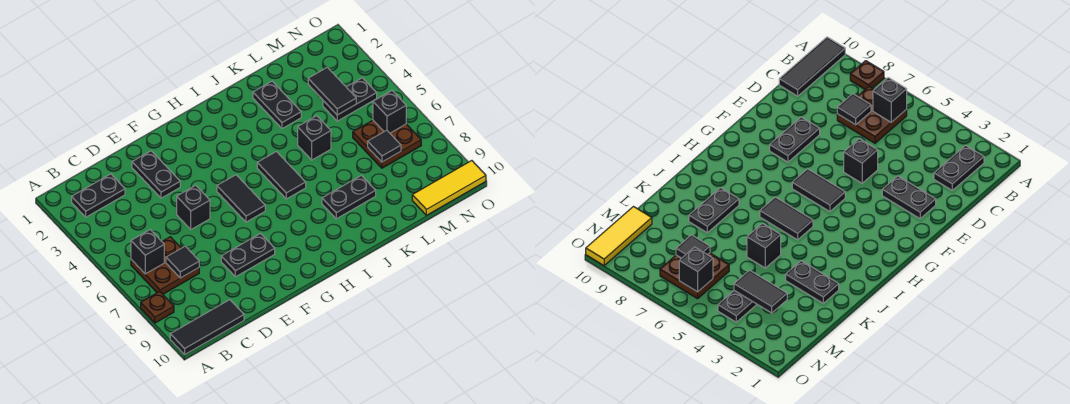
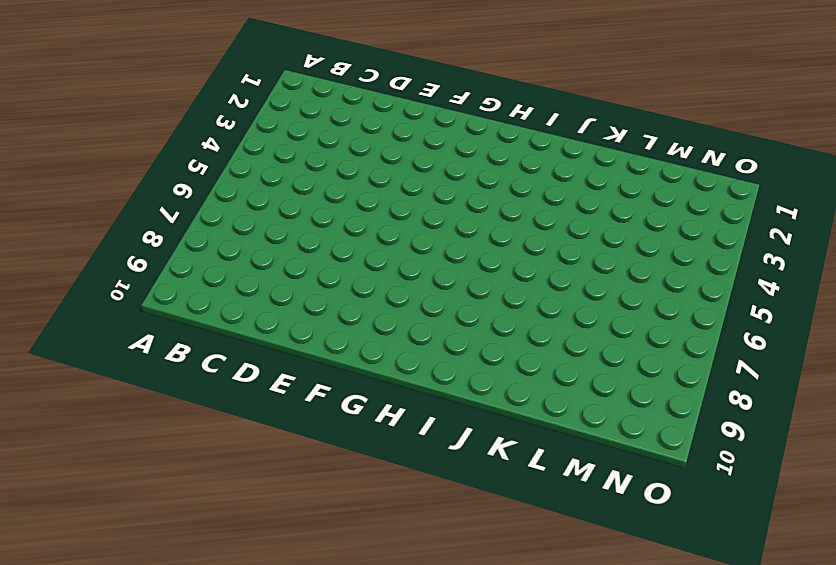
none -> brown 1x1 plate [141,291,174,323]
none -> black 1x3 tile [170,300,244,354]
none -> black 1x2 plate [72,174,125,217]

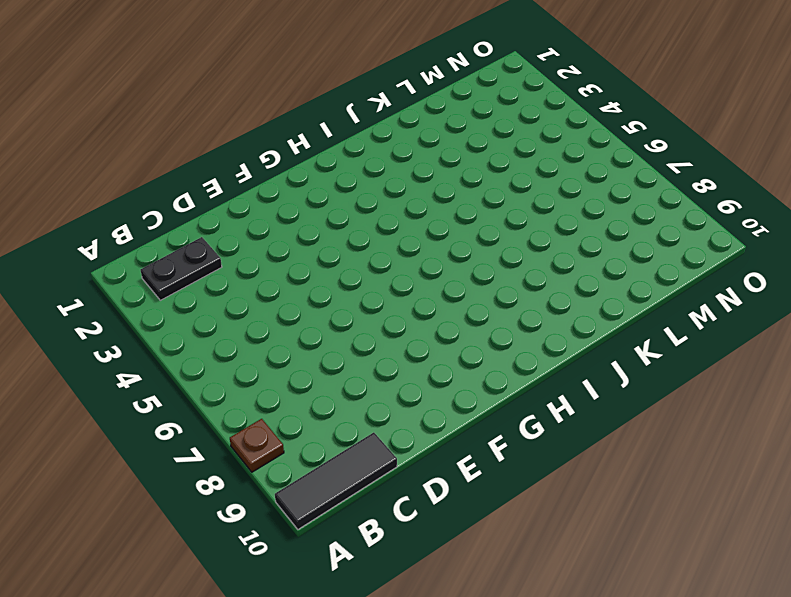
none -> brown 2x2 plate [131,237,199,294]
none -> black 1x2 plate [132,151,180,198]
none -> black 1x1 brick [177,185,210,229]

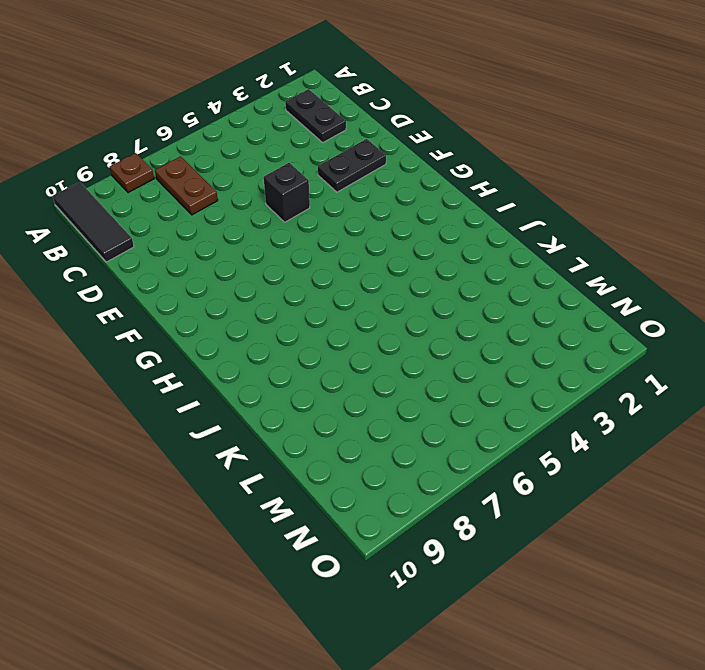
brown 1x2 plate [155,157,218,215] -> brown 2x2 plate [131,237,199,294]
none -> black 1x2 plate [221,234,275,277]
none -> black 1x2 tile [217,175,265,222]
none -> black 1x2 tile [257,152,306,199]

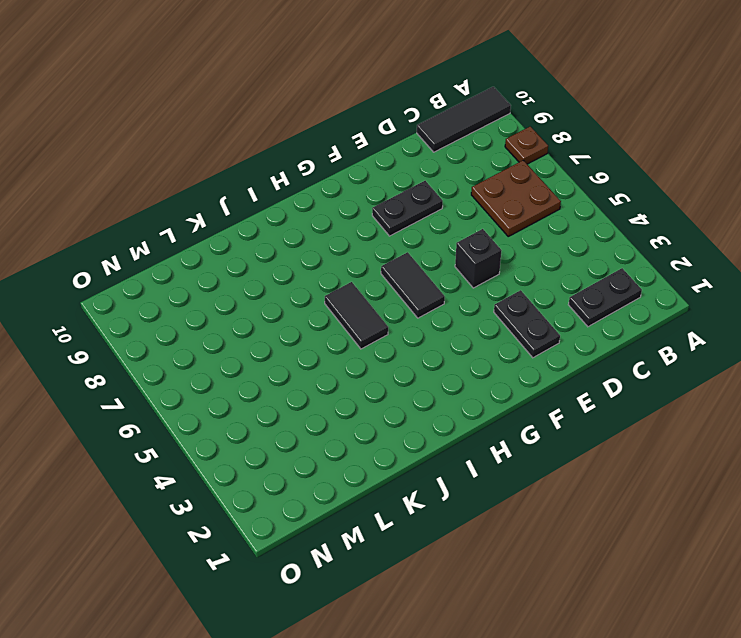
none -> black 1x2 plate [322,175,376,219]
none -> black 1x2 plate [253,81,301,129]
none -> black 1x1 brick [298,116,331,160]

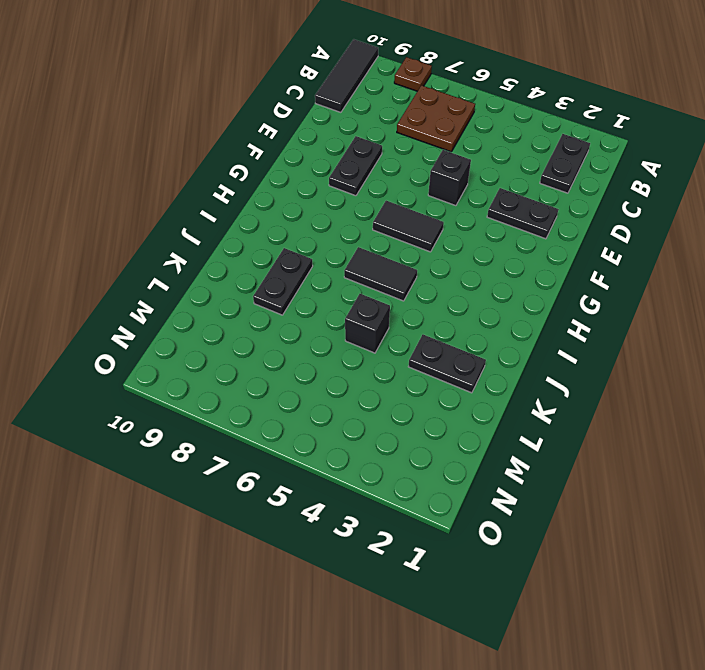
none -> black 1x2 plate [323,78,377,121]
none -> brown 2x2 plate [353,120,421,168]
none -> yellow 1x3 tile [412,161,486,215]

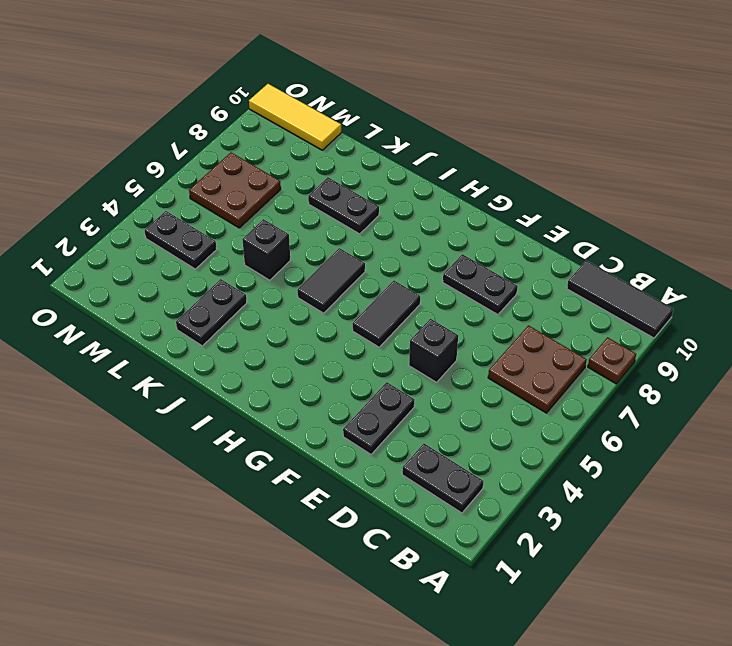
none -> black 1x1 brick [131,230,164,274]
none -> black 1x1 tile [166,246,199,278]
none -> black 1x2 tile [308,67,356,115]

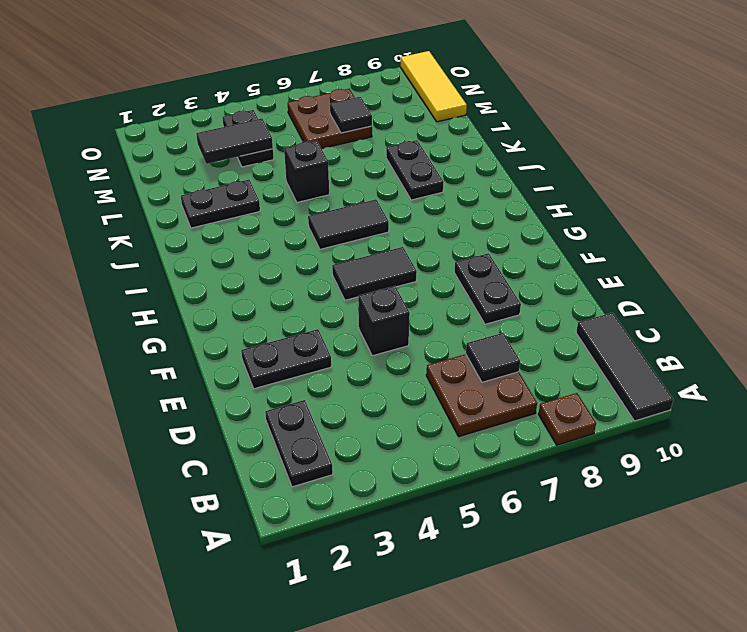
none -> black 1x1 brick [131,230,164,274]
none -> black 1x1 brick [373,91,406,133]

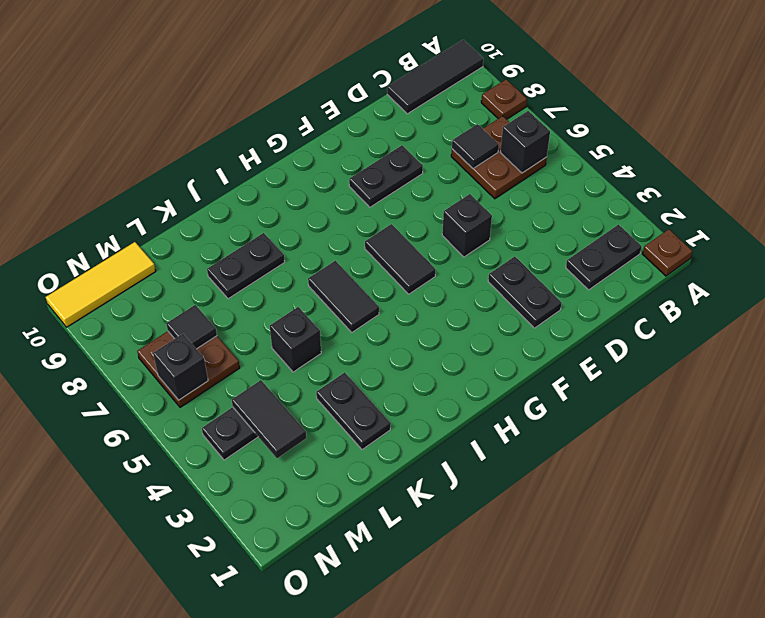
brown 1x1 plate [643,229,692,276] -> none

